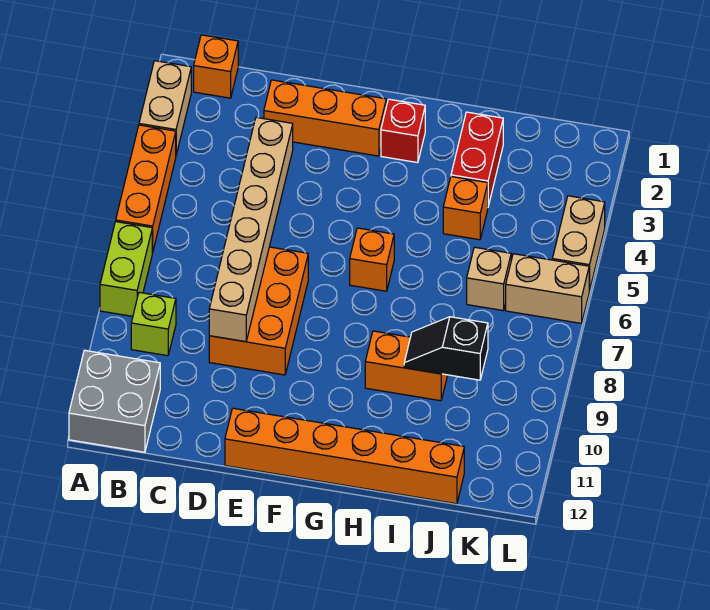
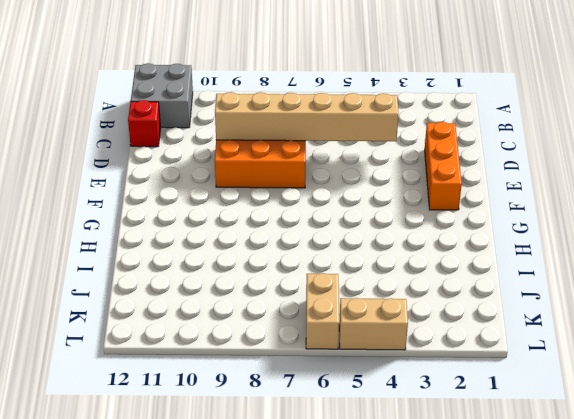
red 1x1 brick [128,100,161,147] -> red 1x1 brick moved to [381,99,425,163]
none -> tan 1x2 brick [139,61,191,155]
none -> orange 1x3 brick [116,125,176,252]
none -> lime 1x2 brick [100,222,153,316]

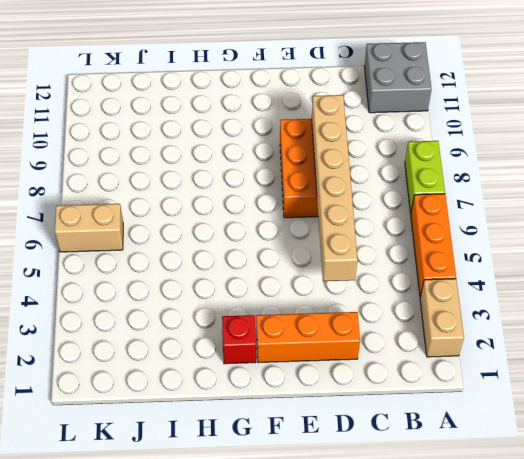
none -> orange 1x1 brick [194,35,238,98]
none -> lime 1x1 brick [131,292,176,356]
none -> orange 1x6 brick [225,408,464,504]

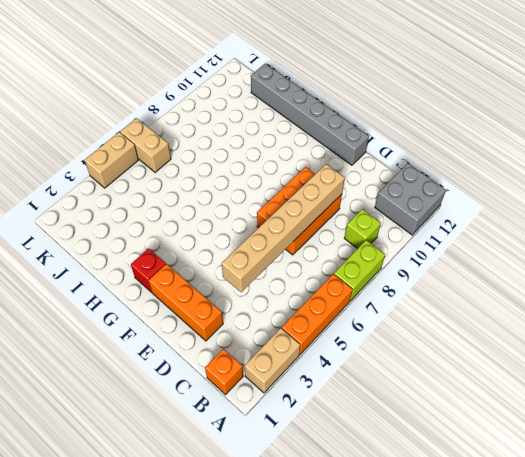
grey 1x6 brick [251,64,369,165] -> orange 1x6 brick [225,408,464,504]
none -> orange 1x1 brick [350,228,394,291]
none -> orange 1x2 brick [365,331,448,401]
none -> red 1x2 brick [451,112,503,206]

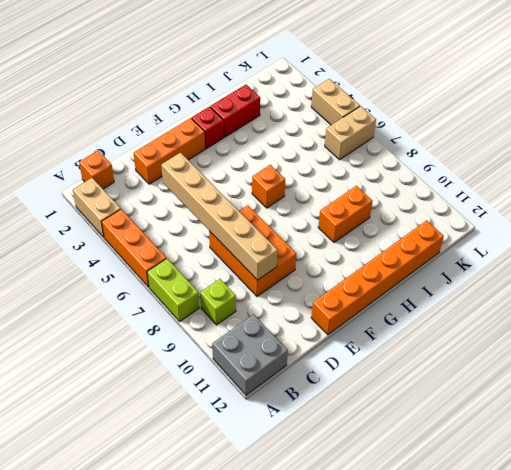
red 1x2 brick [210,85,260,137] -> red 1x2 brick turned to [451,112,503,206]
none -> orange 1x1 brick [443,177,488,240]
none -> tan 1x1 brick [467,247,511,311]
none -> black 1x2 slope [404,317,488,380]

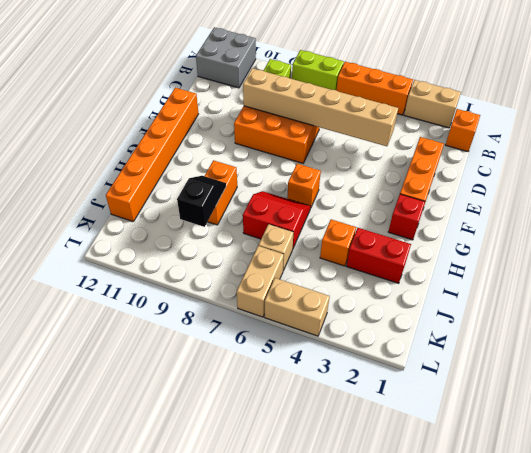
red 2x2 slope [243,191,311,248] -> none

